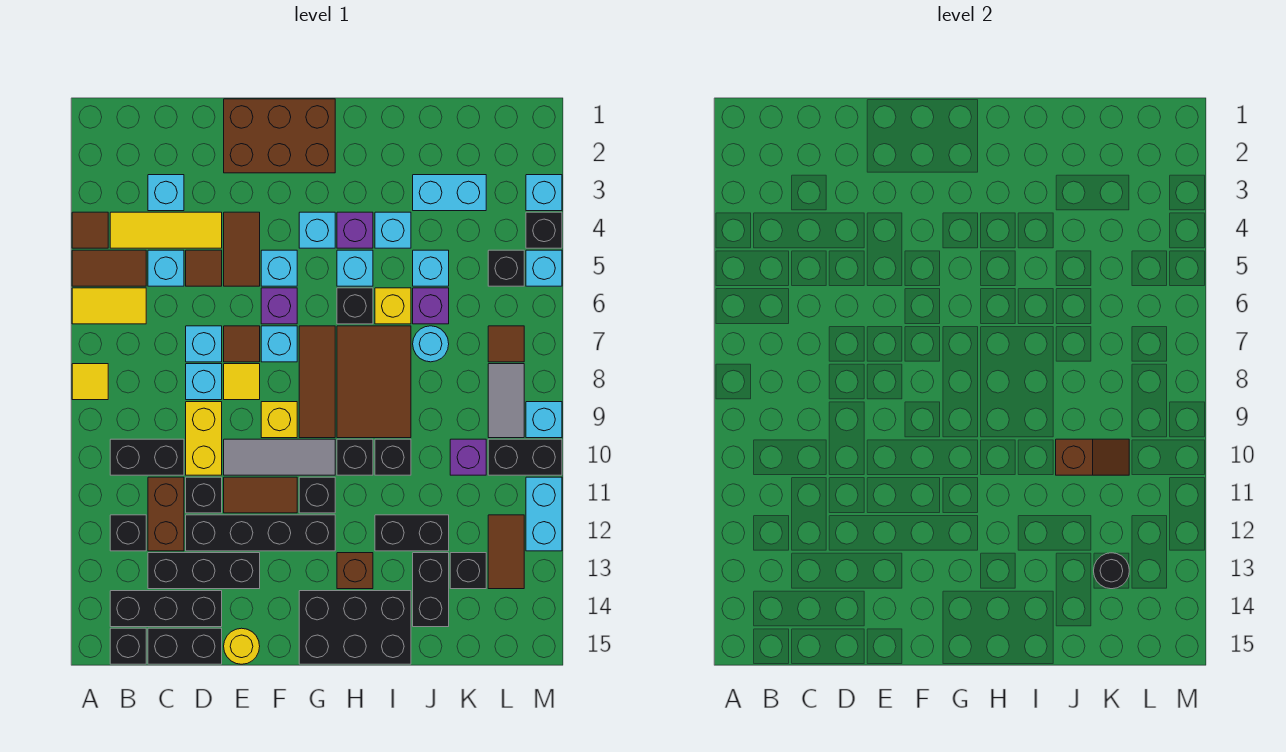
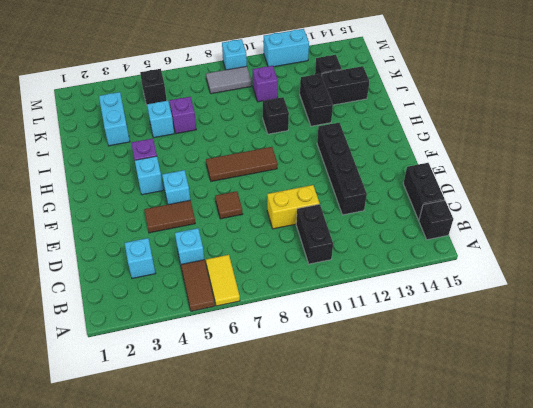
none -> brown 1x1 tile [72,212,108,248]
none -> yellow 1x1 tile [72,364,108,400]
none -> yellow 1x3 tile [110,212,222,248]
none -> black 1x1 brick [110,515,146,551]

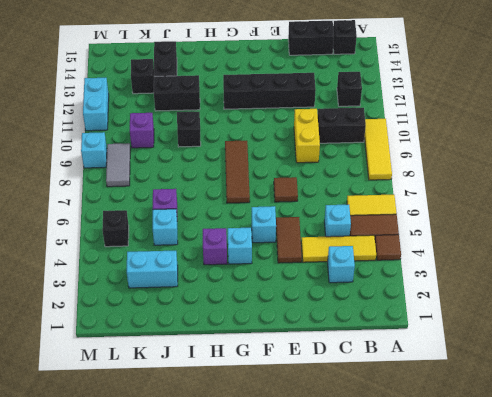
yellow 1x3 tile [364,119,392,180] -> yellow 1x1 tile [72,364,108,400]
none -> black 1x3 brick [110,591,222,627]
none -> brown 1x2 brick [148,477,184,551]
none -> black 1x3 brick [148,553,260,589]
none -> brown 1x1 tile [186,250,222,286]

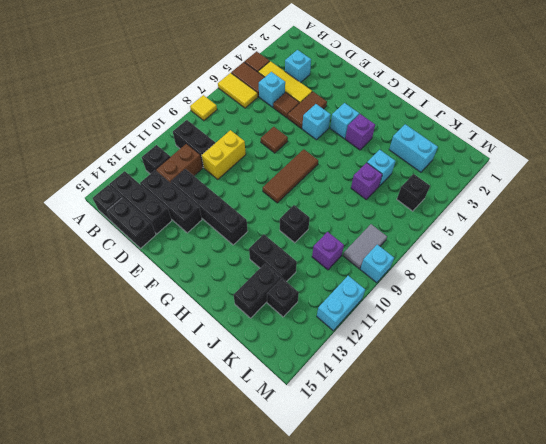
none -> cyan 1x1 brick [186,326,222,362]
none -> cyan 1x1 brick [186,364,222,400]
none -> black 1x1 brick [186,477,222,513]
none -> brown 2x3 brick [224,99,335,173]

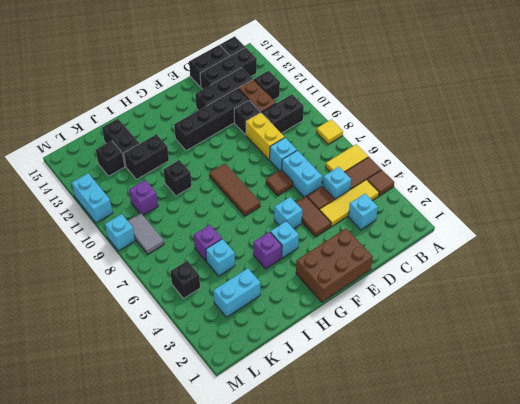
cyan 1x2 brick [282,150,322,197] -> cyan 1x1 brick [186,326,222,362]
none -> yellow 1x1 tile [224,364,260,400]
none -> grey 1x3 tile [224,439,335,475]
none -> brown 1x2 tile [224,477,297,513]
none -> yellow 1x1 round brick [224,628,260,664]

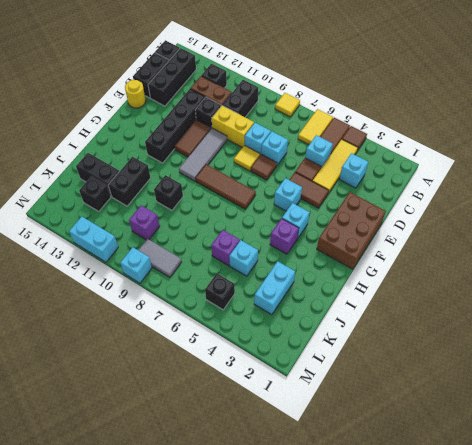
none -> black 1x3 brick [148,553,260,589]
none -> purple 1x1 brick [261,288,297,324]
none -> cyan 1x1 brick [261,326,297,362]
none -> yellow 1x1 brick [261,402,297,438]

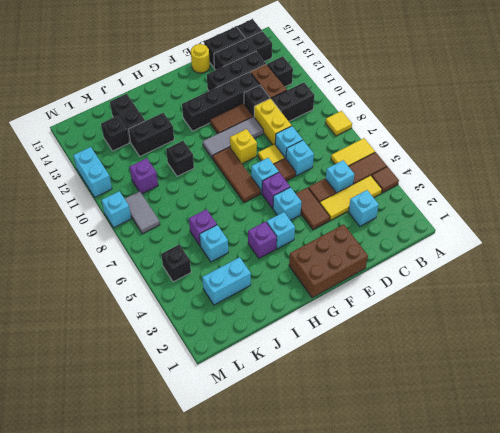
none -> black 1x1 brick [299,477,335,513]
none -> black 2x3 brick [299,591,411,664]
none -> cyan 1x1 brick [337,250,373,286]
none -> black 1x1 brick [337,288,373,324]

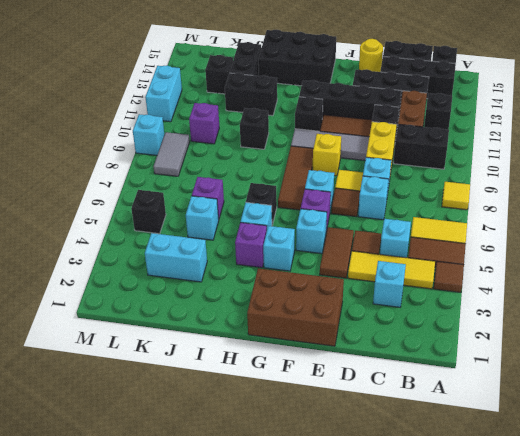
none -> brown 2x3 tile [337,326,411,438]
none -> black 1x1 brick [337,439,373,475]
none -> brown 1x1 brick [337,553,373,589]
none -> cyan 1x1 brick [375,212,411,248]

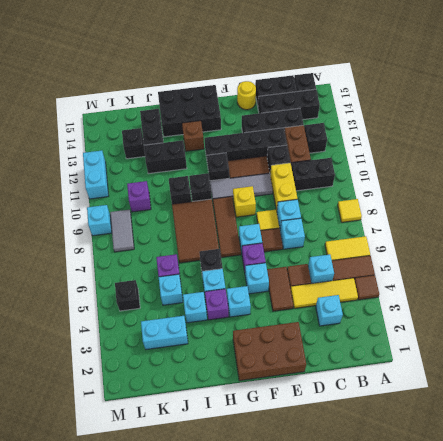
none -> yellow 1x1 brick [375,288,411,324]
none -> cyan 1x1 round brick [413,326,449,362]
none -> brown 1x1 tile [488,326,524,362]
none -> black 1x2 brick [488,439,562,475]

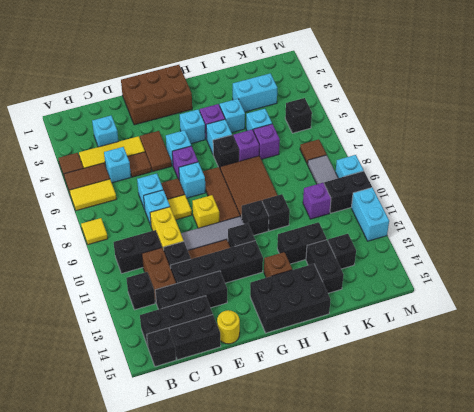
purple 1x1 brick [233,130,259,161] -> yellow 1x1 brick [375,288,411,324]
none -> cyan 1x1 round brick [413,326,449,362]
none -> brown 1x2 tile [488,515,524,589]
none -> cyan 1x1 brick [526,175,562,211]
none -> black 1x1 brick [526,212,562,248]

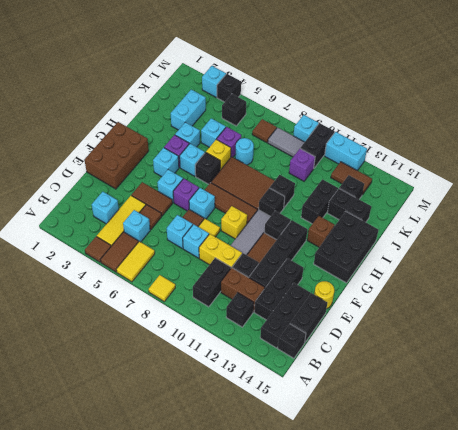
none -> cyan 1x1 brick [526,250,562,286]
none -> brown 1x2 slope [1056,439,1129,475]
none -> black 1x1 round brick [1094,553,1129,589]

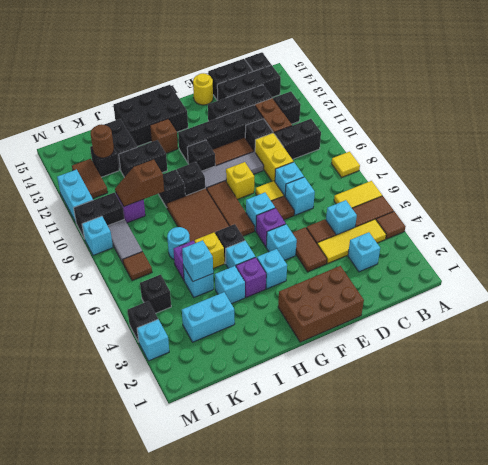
cyan 1x1 brick [182,240,213,281] -> cyan 1x1 brick moved to [526,250,562,286]
brown 1x1 round brick [91,124,114,158] -> black 1x1 round brick [1094,553,1129,589]

